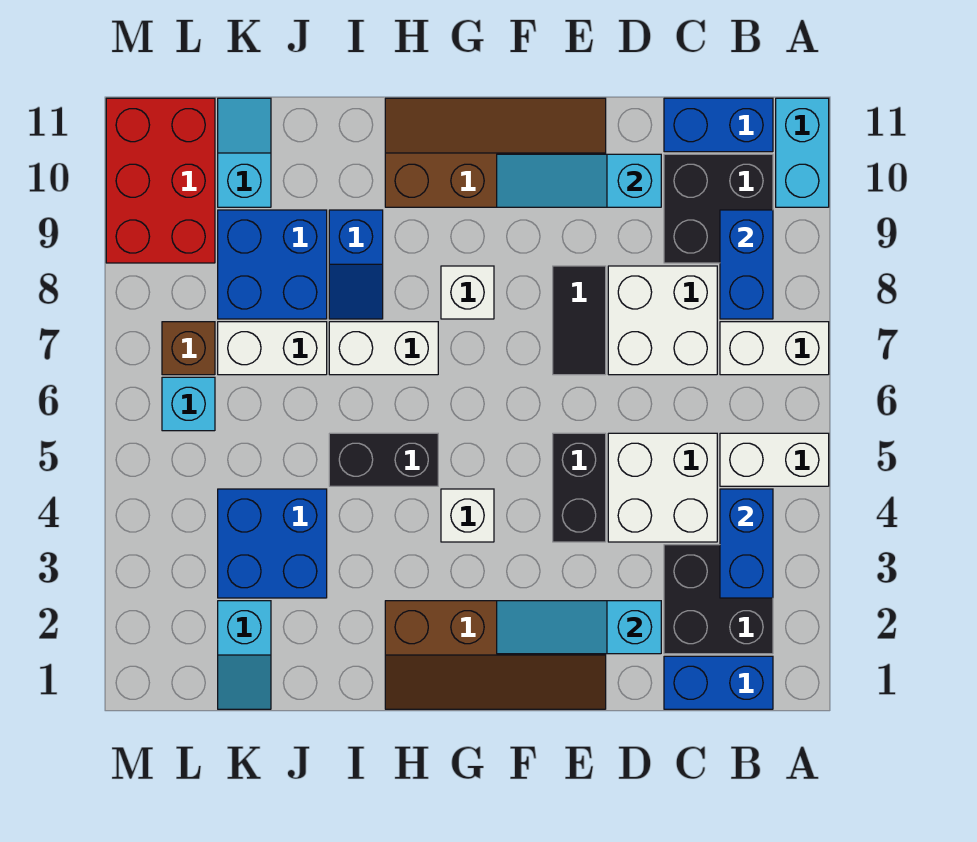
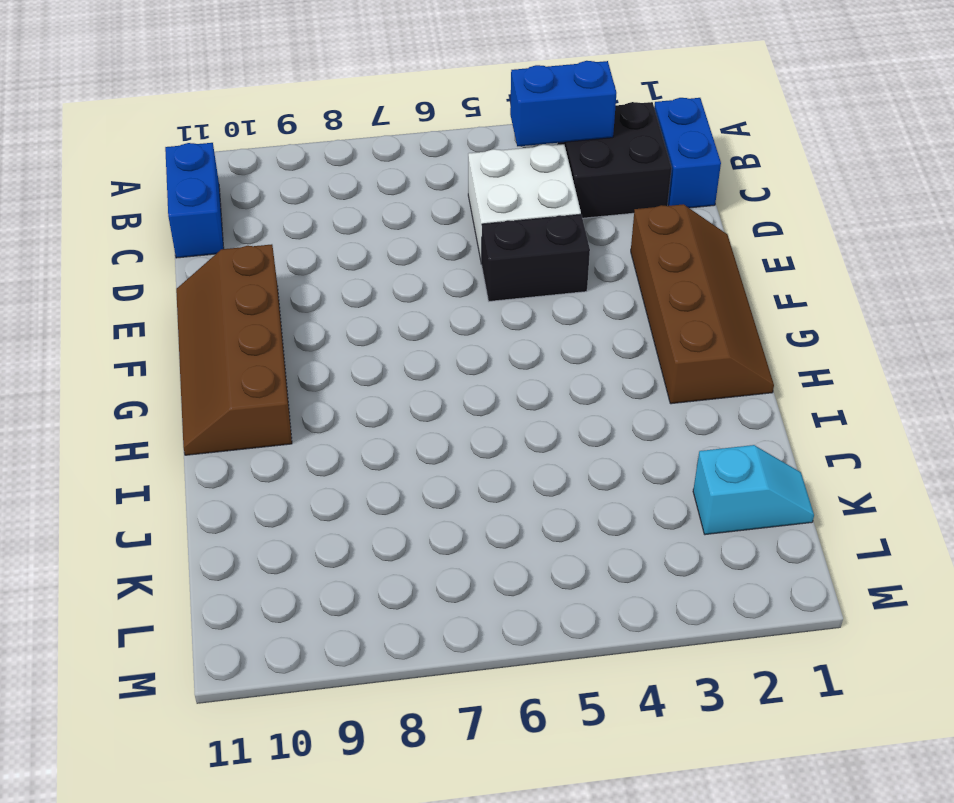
none -> white 1x2 brick [720,433,829,486]
none -> white 1x2 brick [720,322,829,375]
none -> cyan 1x2 brick [776,98,829,207]
none -> black 2x2 brick [664,154,773,263]

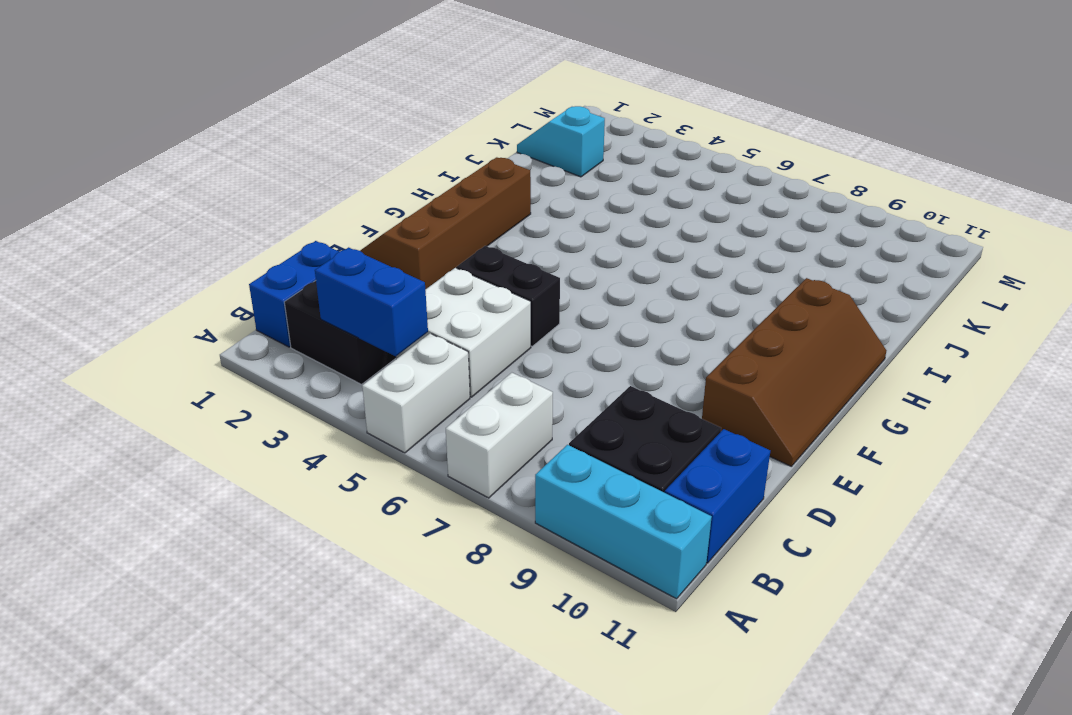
cyan 1x3 brick [535,445,712,599] -> cyan 1x2 brick [776,98,829,207]
none -> white 2x2 brick [608,266,717,375]
none -> black 1x2 tile [553,266,606,375]
none -> white 1x1 brick [441,489,494,542]
none -> white 1x1 brick [441,266,494,319]

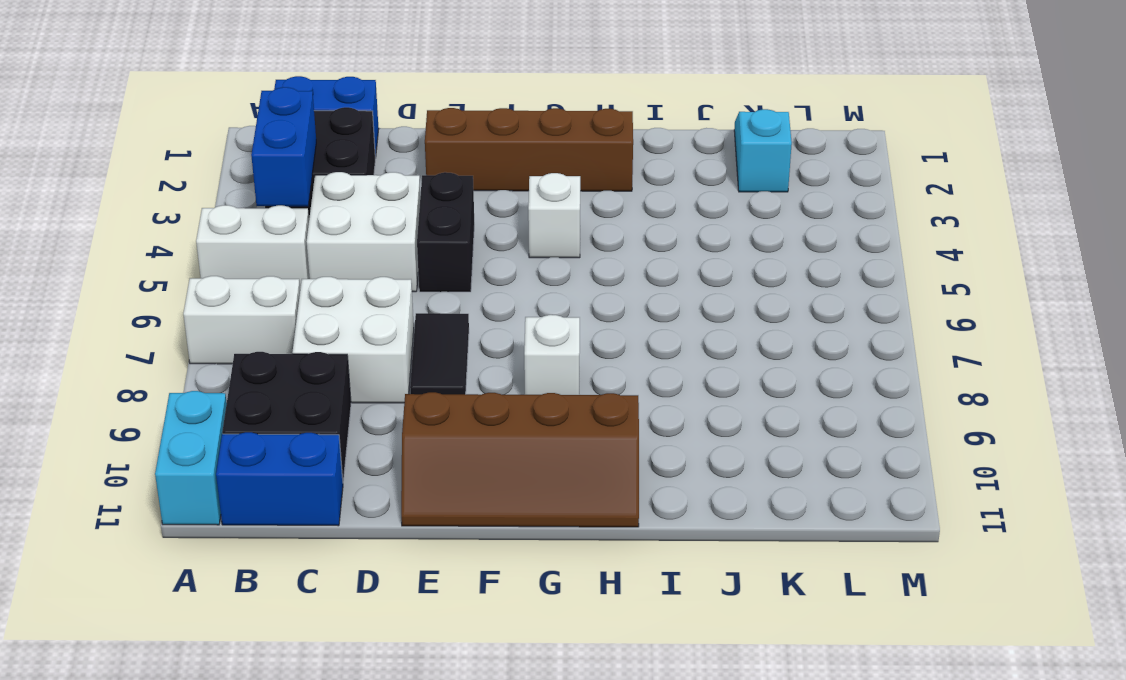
none -> black 1x2 brick [329,433,438,486]
none -> white 1x2 brick [329,322,438,375]
none -> blue 1x2 slope [329,210,383,319]
none -> blue 2x2 brick [218,489,327,598]

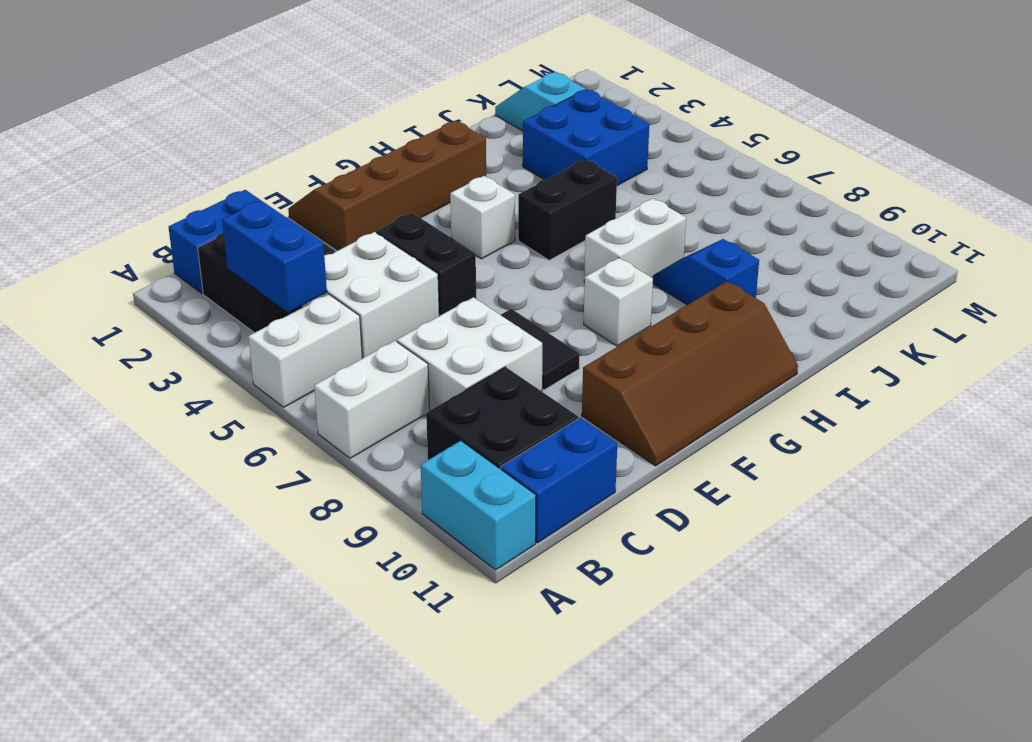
none -> white 1x2 brick [218,322,327,375]
none -> blue 2x2 brick [218,210,327,319]
none -> cyan 1x2 slope [218,98,271,207]
none -> cyan 1x1 brick [162,377,215,431]

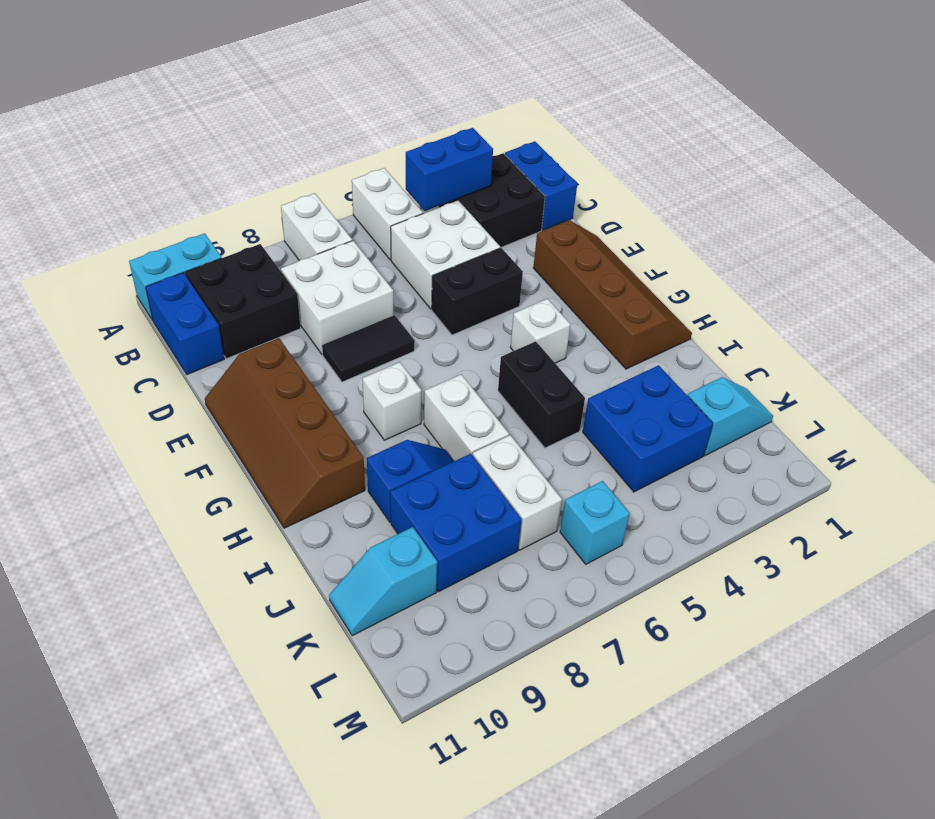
none -> brown 1x1 brick [162,322,215,375]
none -> red 2x3 brick [106,98,215,263]
none -> blue 1x2 brick [720,210,773,319]
none -> cyan 1x3 slope [497,601,661,654]

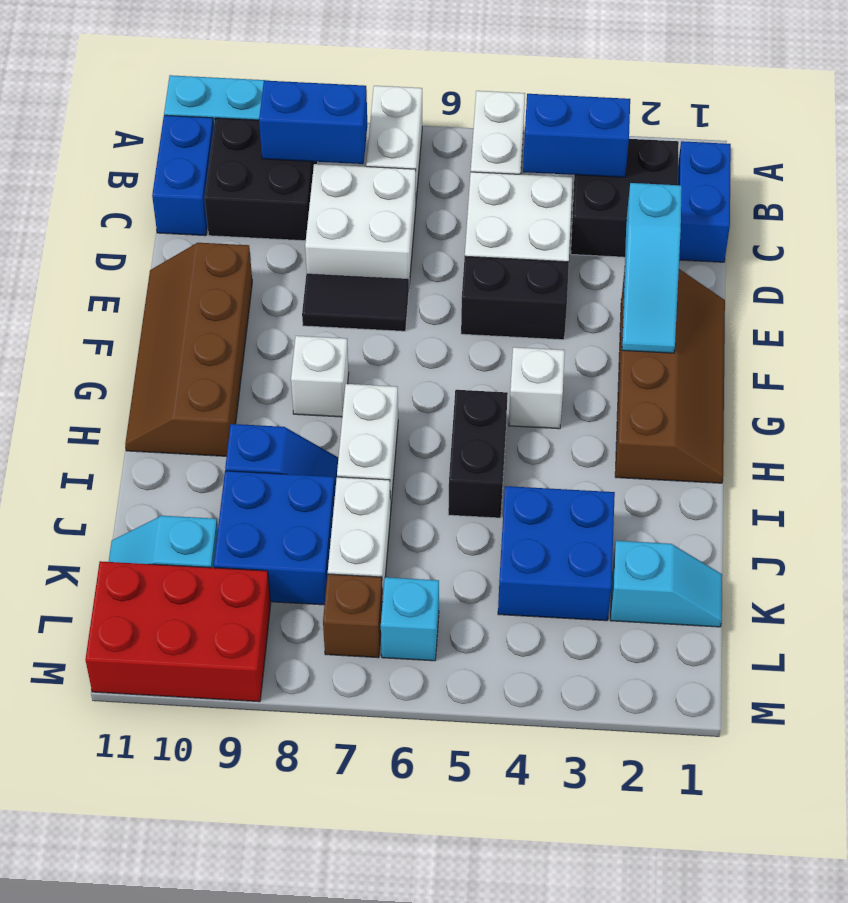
none -> cyan 1x3 slope [497,154,661,207]

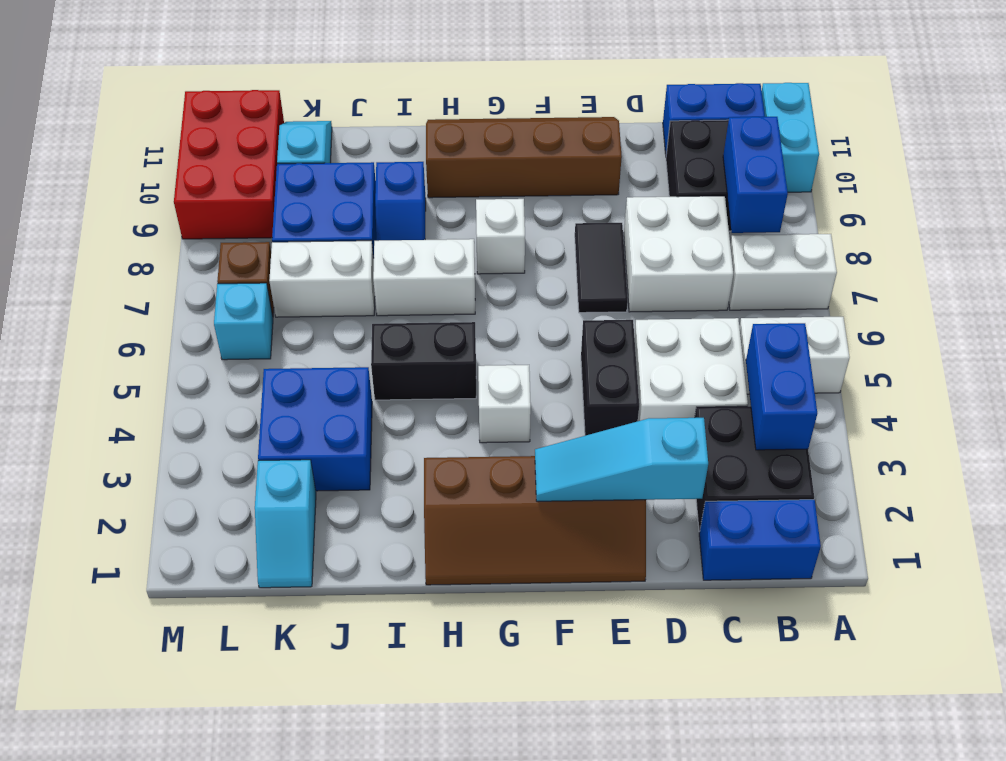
none -> cyan 1x3 slope [497,154,661,207]

